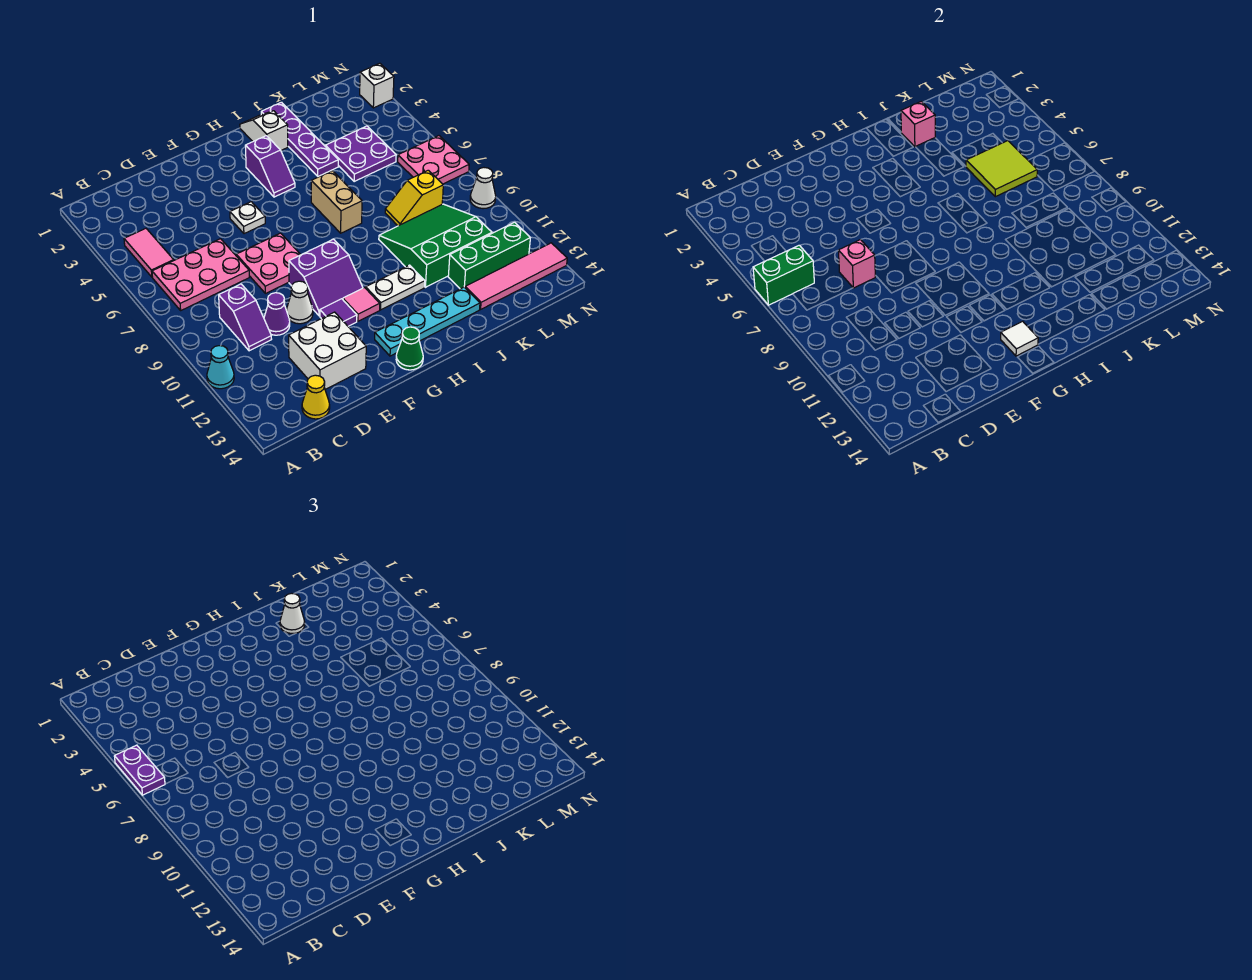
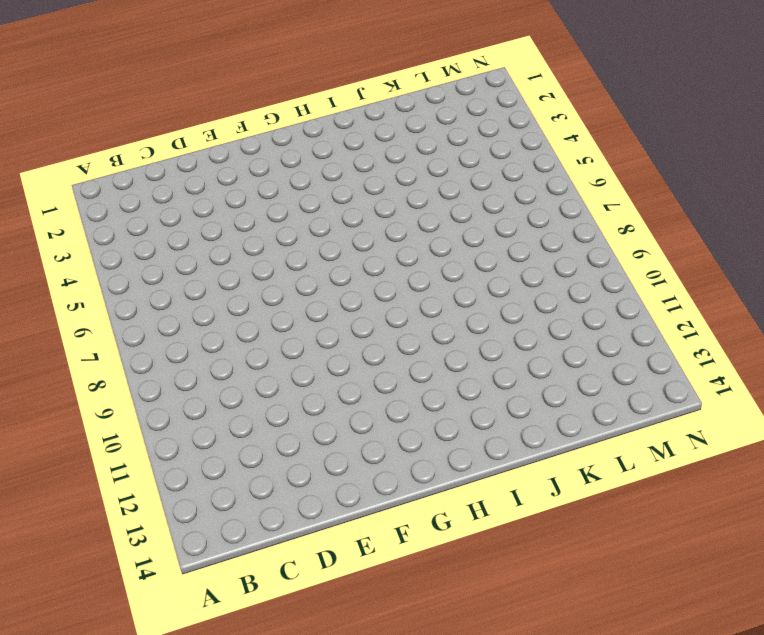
none -> cyan 1x1 cone [207,346,234,389]
none -> pink 1x2 tile [124,228,174,277]
none -> pink 2x3 plate [152,239,249,310]
none -> purple 1x2 slope [219,284,272,351]

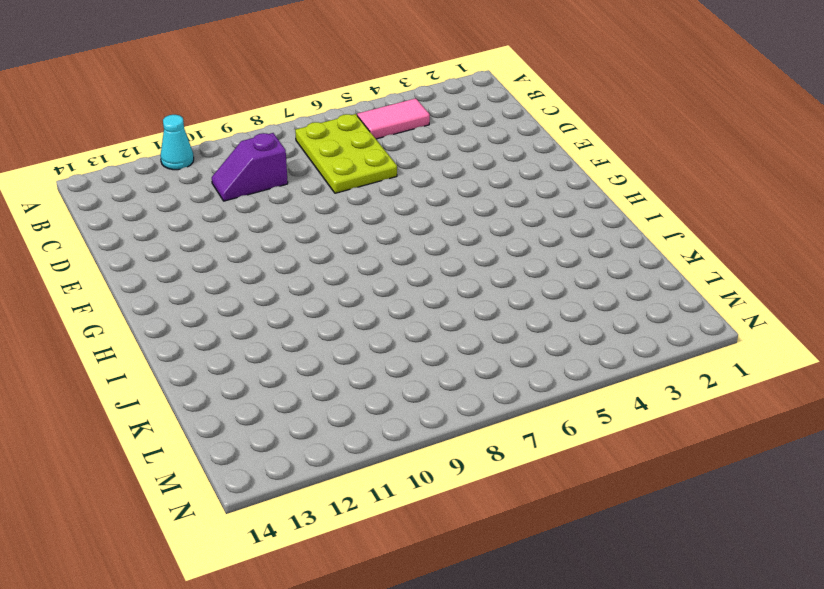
lime 2x3 plate [295,114,397,193] -> pink 2x3 plate [152,239,249,310]
none -> yellow 1x1 cone [302,375,330,419]
none -> purple 1x1 cone [264,293,290,335]
none -> white 2x2 brick [289,312,366,389]
none -> pink 2x2 plate [236,233,301,293]

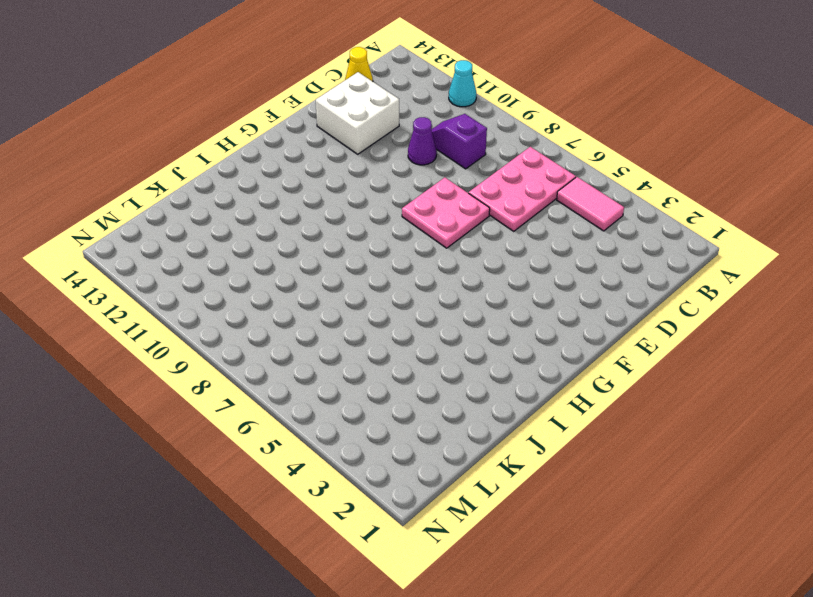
none -> white 1x1 cone [286,281,313,324]
none -> white 1x1 plate [230,202,265,234]
none -> purple 2x2 slope [289,239,363,316]
none -> purple 1x1 tile [320,299,357,326]

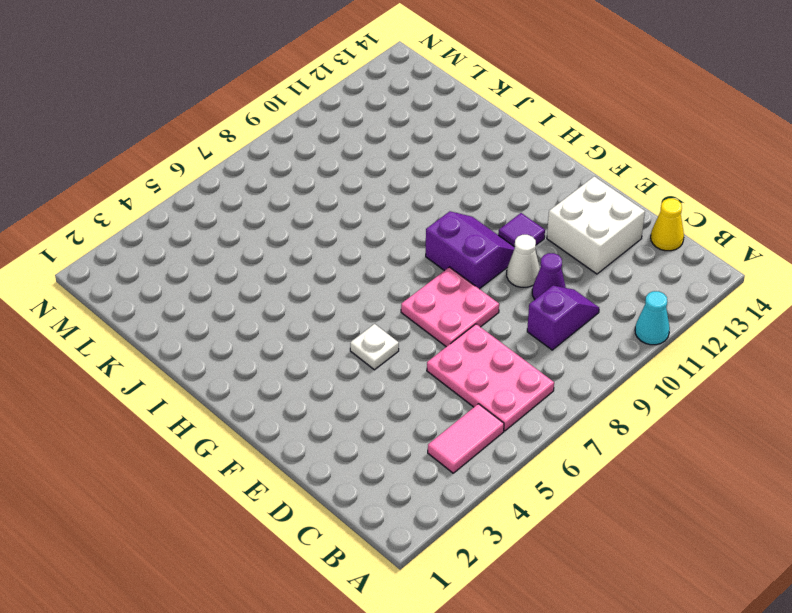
none -> pink 1x1 tile [343,288,380,321]
none -> cyan 1x4 plate [375,287,480,356]
none -> green 1x1 cone [396,327,423,370]
none -> purple 1x2 slope [245,136,295,197]

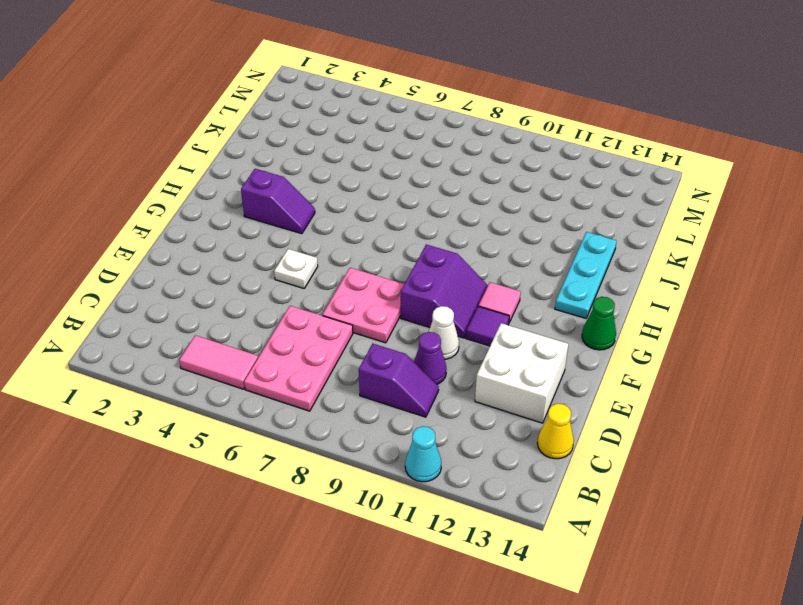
cyan 1x3 plate [555,232,617,318] -> cyan 1x4 plate [375,287,480,356]
none -> white 1x2 plate [366,265,425,310]
none -> white 1x2 slope [240,111,288,150]
none -> tan 1x2 brick [311,171,362,233]
none -> purple 1x4 plate [261,102,338,176]

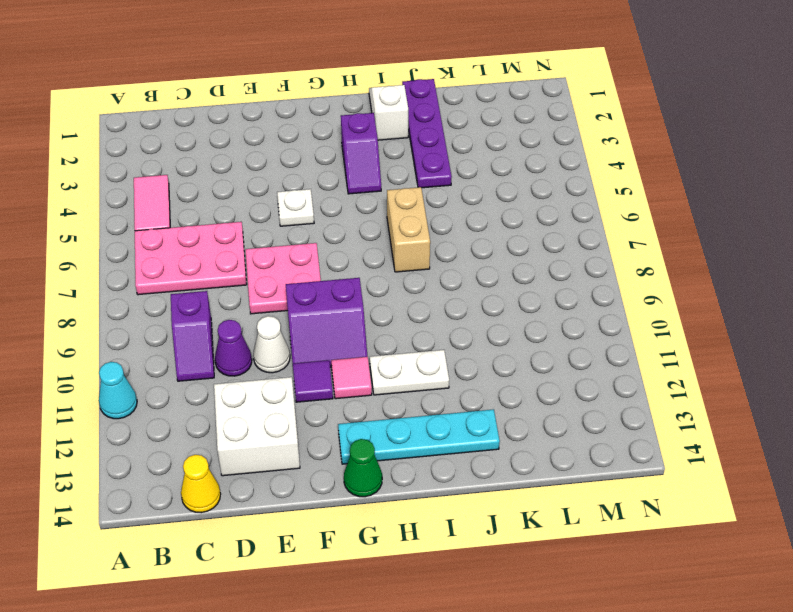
none -> green 3x3 slope [379,204,492,287]
none -> purple 2x2 plate [325,126,396,181]
none -> yellow 1x2 slope [385,170,443,226]
none -> green 1x3 brick [448,222,530,289]

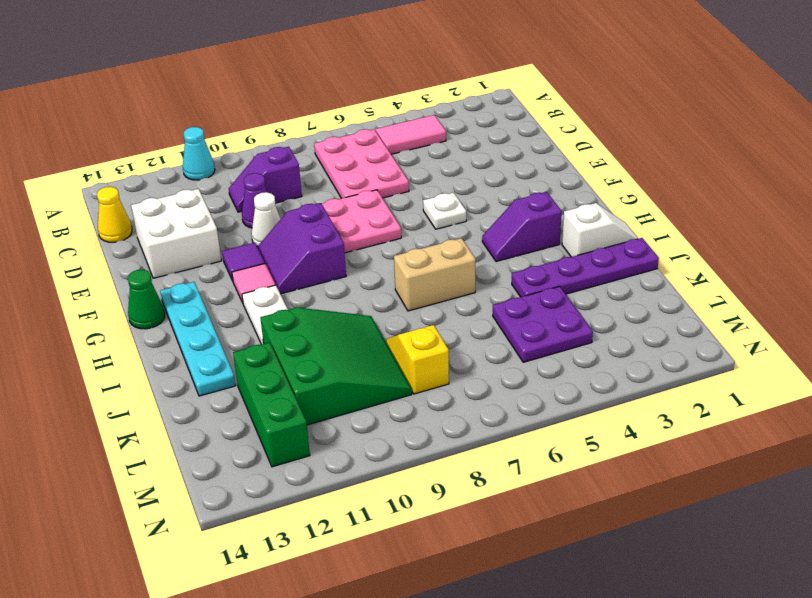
none -> pink 1x4 tile [465,243,567,309]
none -> pink 2x2 plate [398,136,469,184]
none -> white 1x1 brick [360,63,394,108]
none -> white 1x1 cone [470,168,496,209]

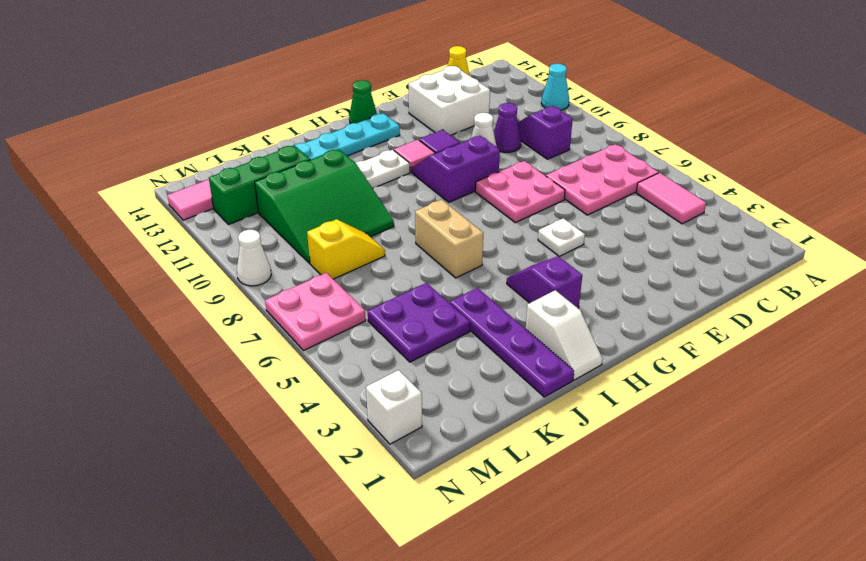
none -> green 1x2 brick [753,245,814,305]
none -> pink 1x1 brick [838,240,875,288]
none -> white 1x1 tile [1001,321,1038,356]
none -> pink 1x1 brick [901,101,935,147]

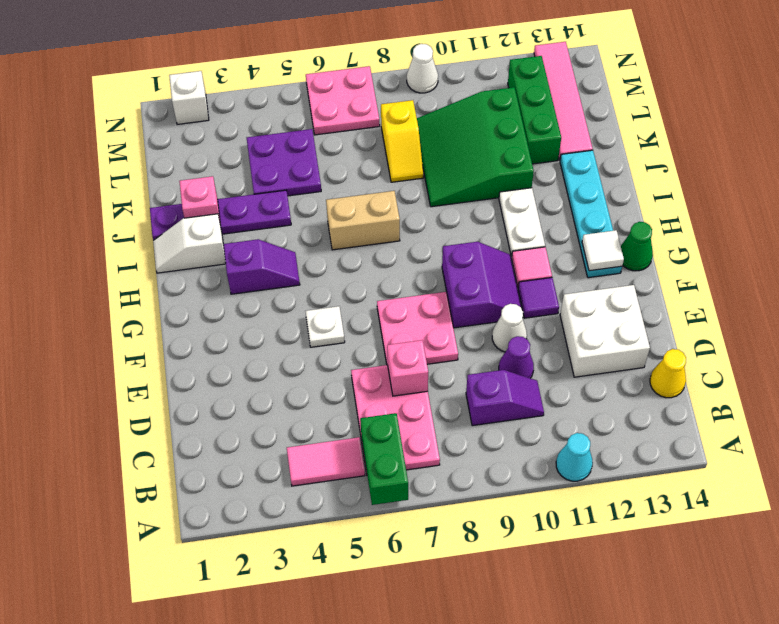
none -> lime 2x2 tile [966,141,1037,197]
none -> purple 1x2 plate [114,745,165,795]
none -> white 1x1 cone [280,593,305,633]

